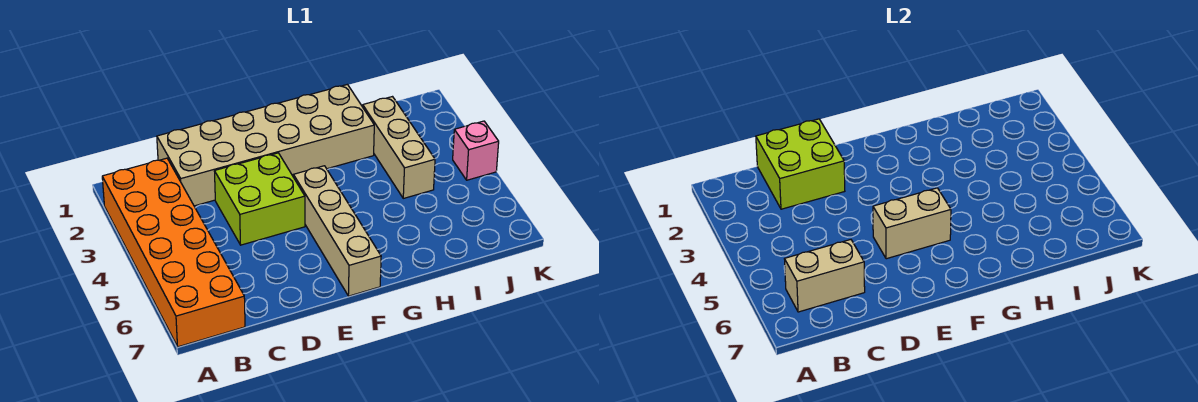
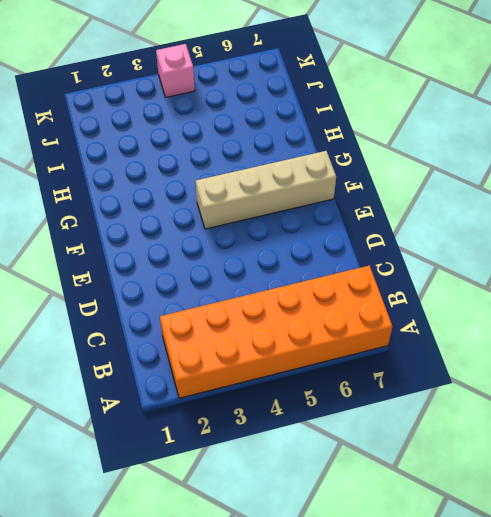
none -> tan 2x6 brick [157,84,374,206]
none -> lime 2x2 brick [214,153,305,245]

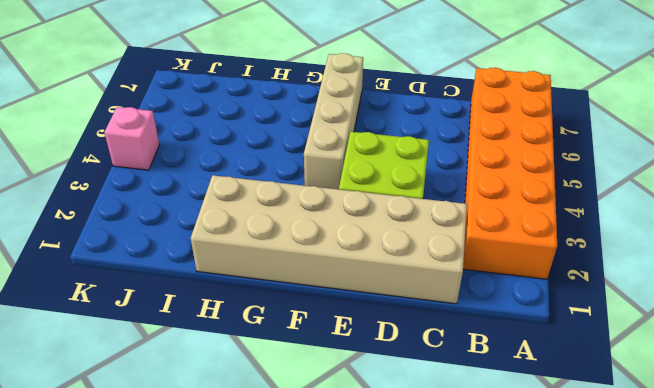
none -> tan 1x3 brick [363,97,435,198]
none -> tan 1x2 brick [785,240,865,312]

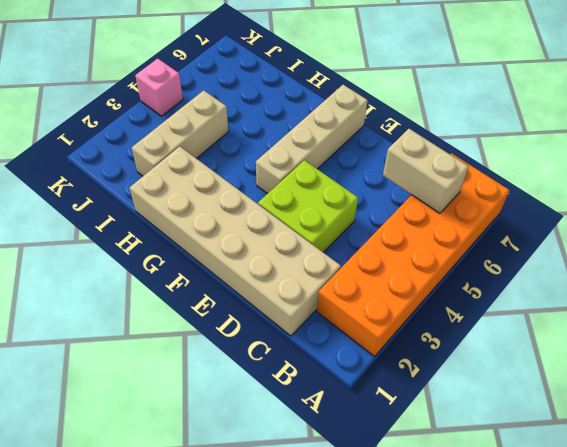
none -> lime 2x2 brick [756,119,845,209]
none -> tan 1x2 brick [873,188,951,259]

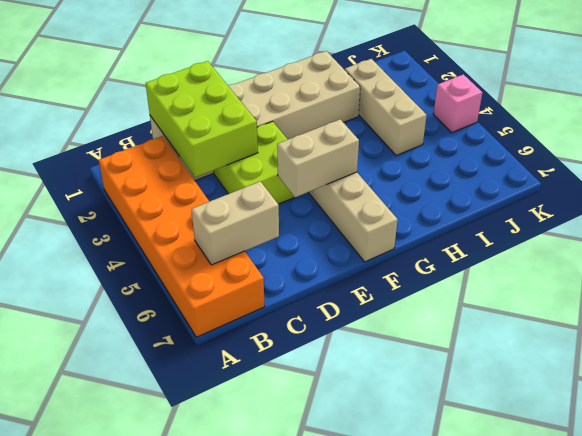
lime 2x3 brick [146,61,258,177] -> lime 2x2 brick [756,119,845,209]

